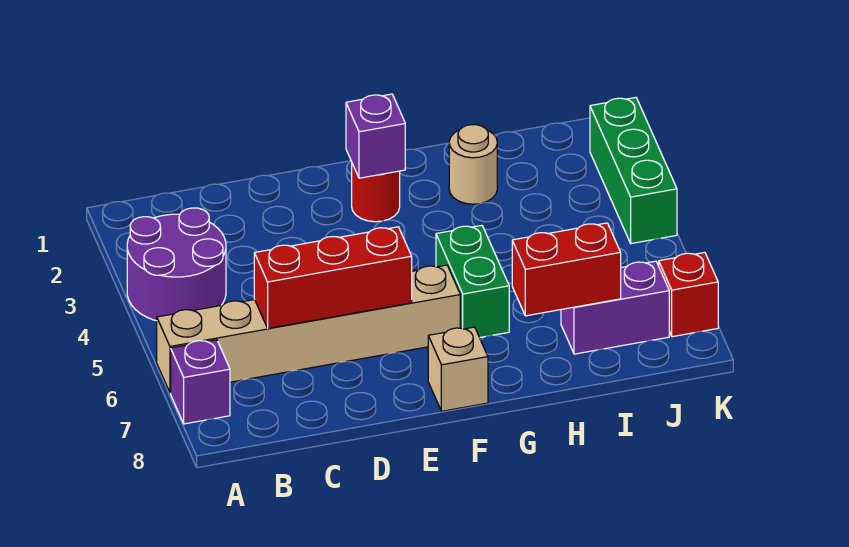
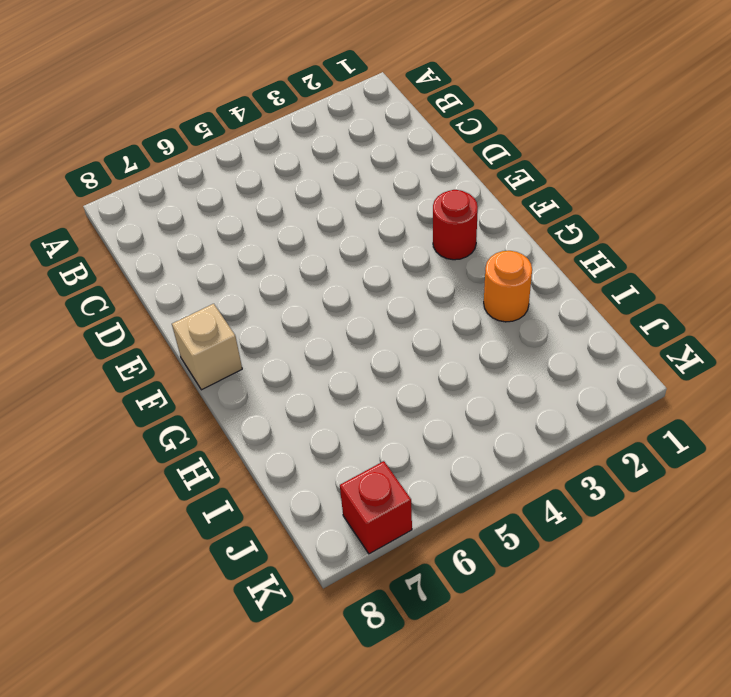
orange 1x1 round brick [484,251,532,322] -> tan 1x1 round brick [449,125,497,204]
none -> purple 2x2 round brick [127,208,226,321]
none -> tan 1x6 brick [157,265,460,393]
none -> purple 1x1 brick [171,340,230,424]

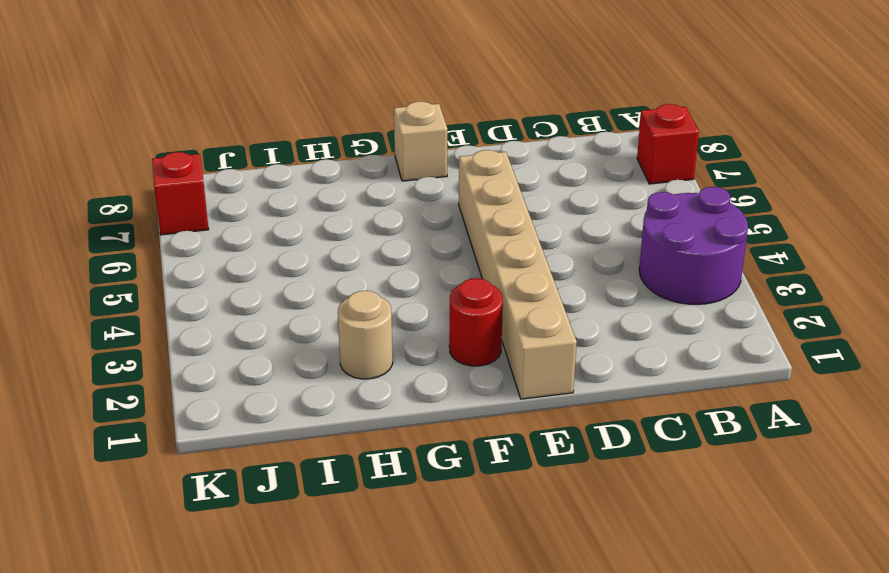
red 1x1 brick [637,104,699,184] -> purple 1x1 brick [171,340,230,424]
tan 1x6 brick [459,150,577,399] -> tan 1x6 brick turned to [157,265,460,393]
none -> green 1x2 brick [436,225,509,338]
none -> purple 1x2 brick [561,261,669,354]
none -> green 1x3 brick [590,97,677,244]

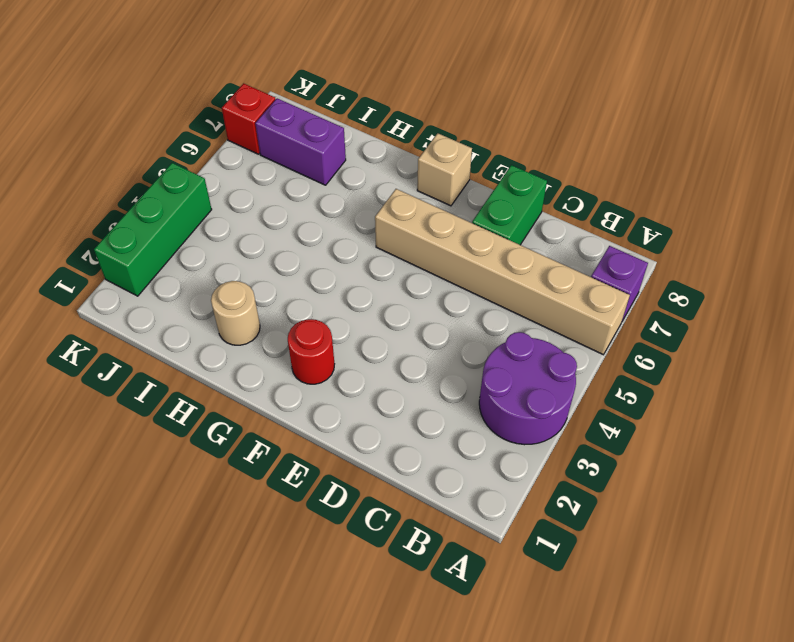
green 1x2 brick [472,165,547,245] -> green 1x2 brick moved to [436,225,509,338]
none -> red 1x3 brick [254,227,412,328]
none -> purple 1x1 brick [346,94,405,178]
none -> red 1x2 brick [512,223,621,316]

